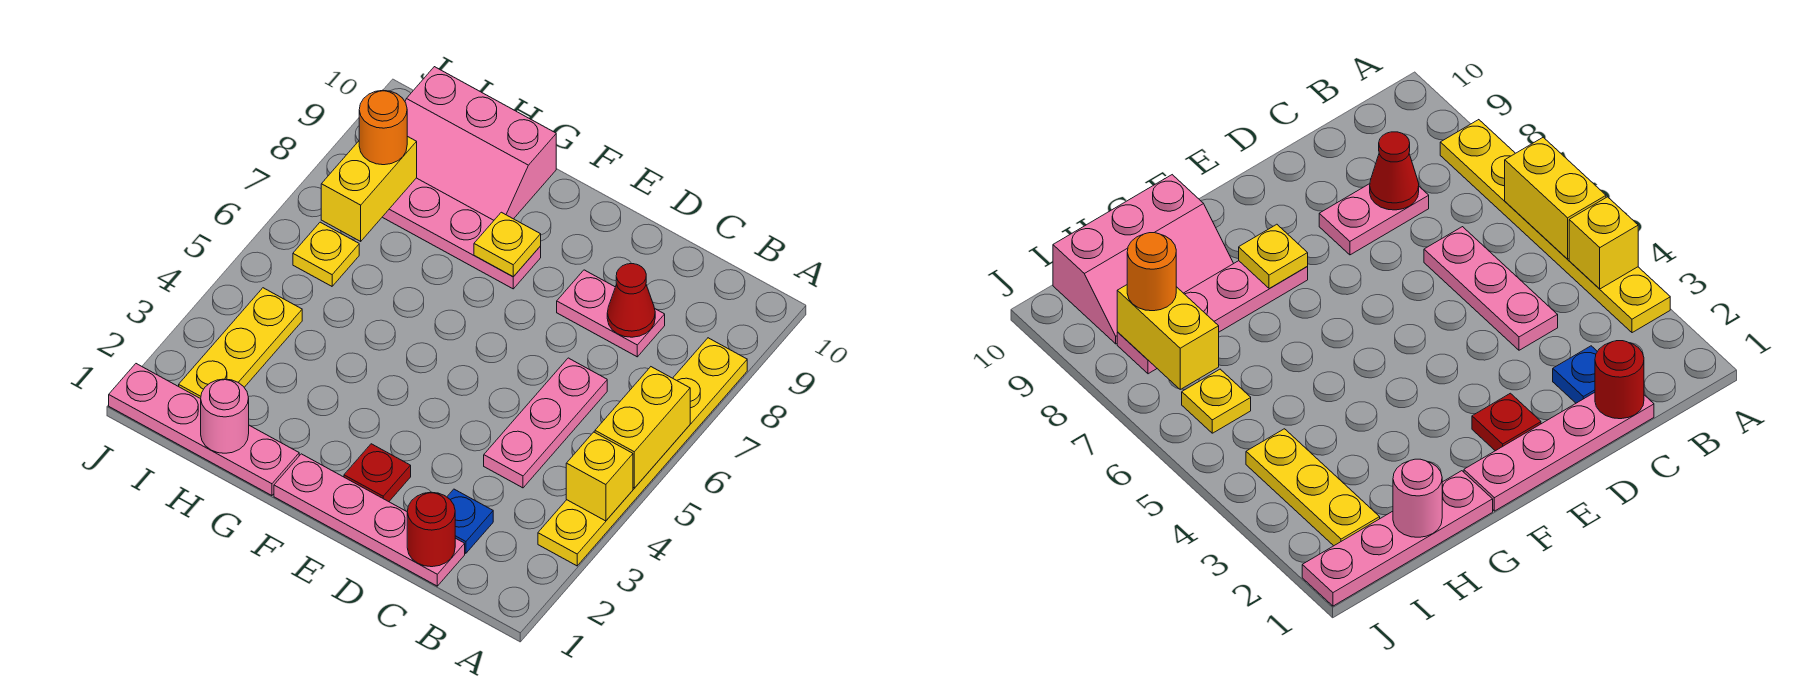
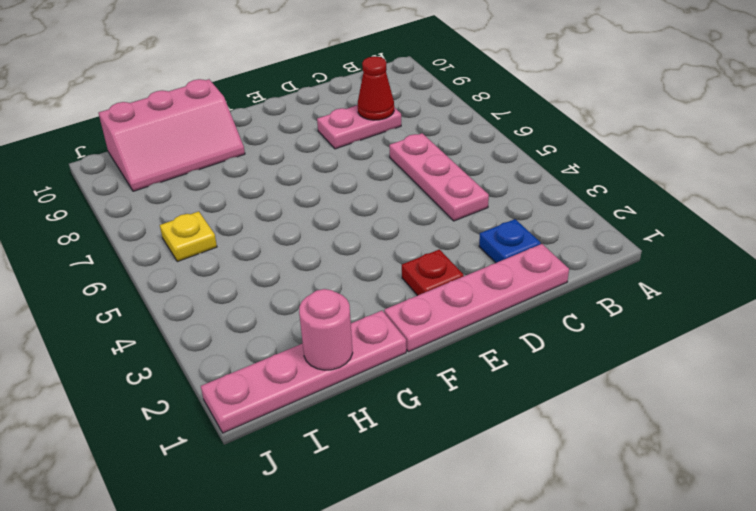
none -> yellow 1x6 plate [538,338,747,566]
none -> pink 1x4 plate [383,178,541,289]
none -> yellow 1x3 plate [179,288,302,399]

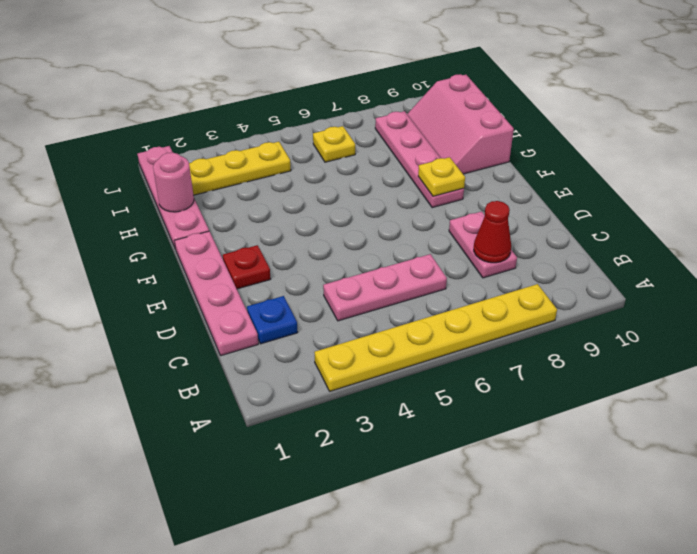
none -> yellow 1x1 brick [566,432,633,521]
none -> yellow 1x2 brick [595,367,690,488]
none -> red 1x1 round brick [407,492,455,567]

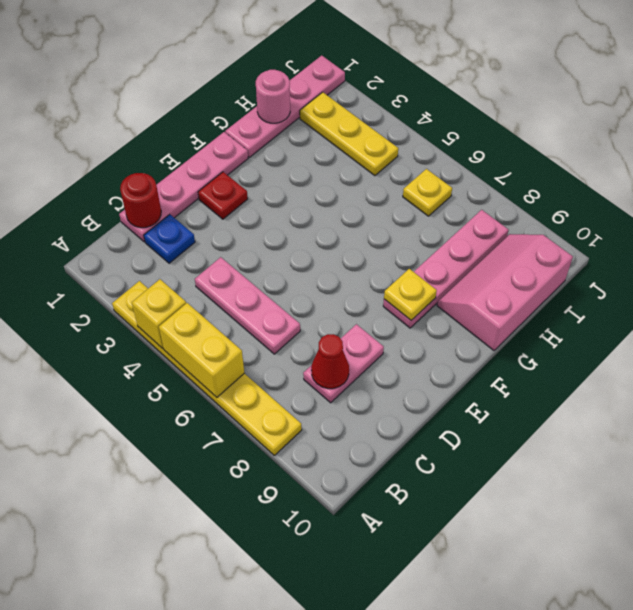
none -> yellow 1x2 brick [321,136,417,241]
none -> orange 1x1 round brick [359,90,407,165]

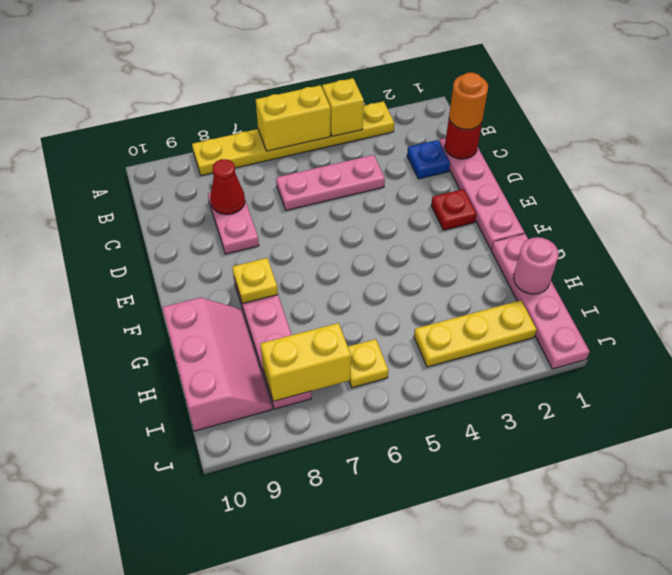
orange 1x1 round brick [449,73,488,130] -> orange 1x1 round brick moved to [359,90,407,165]

